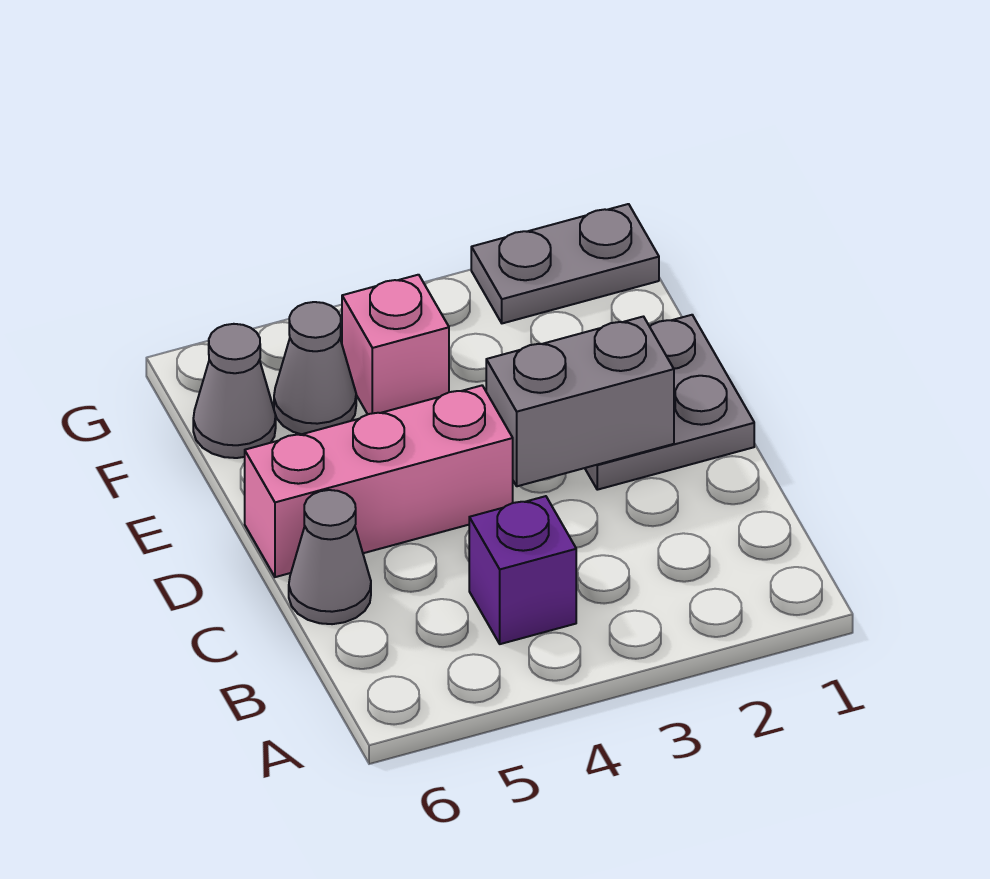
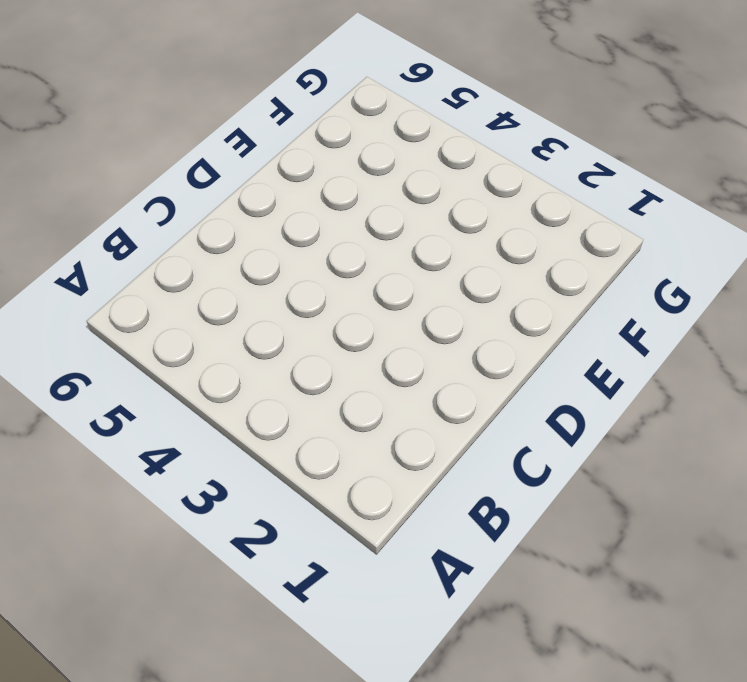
none -> purple 1x1 brick [469,496,576,644]
none -> grey 1x1 cone [289,490,371,624]

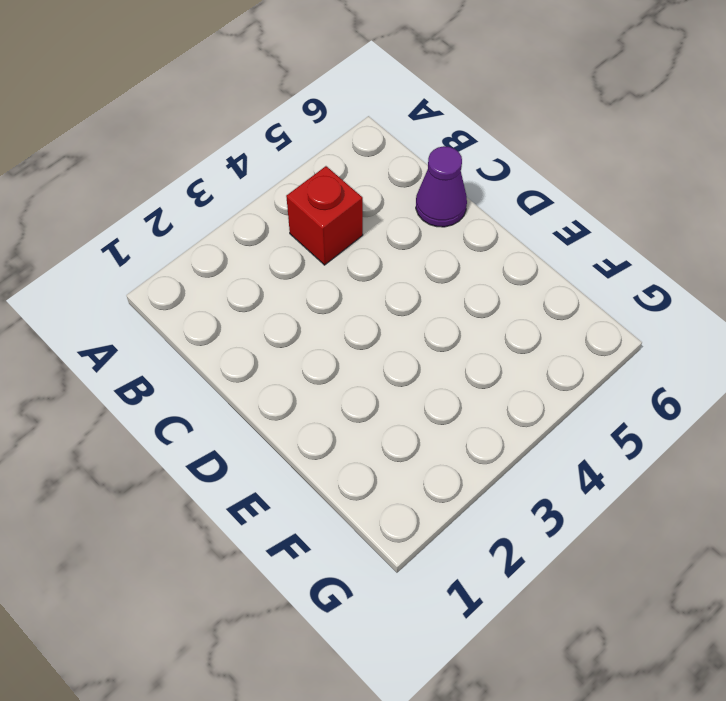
red 1x1 brick [286,166,363,265] -> purple 1x1 brick [469,496,576,644]
purple 1x1 cone [416,146,467,227] -> grey 1x1 cone [289,490,371,624]
none -> grey 2x2 plate [585,315,754,490]
none -> pink 1x3 brick [245,386,513,577]

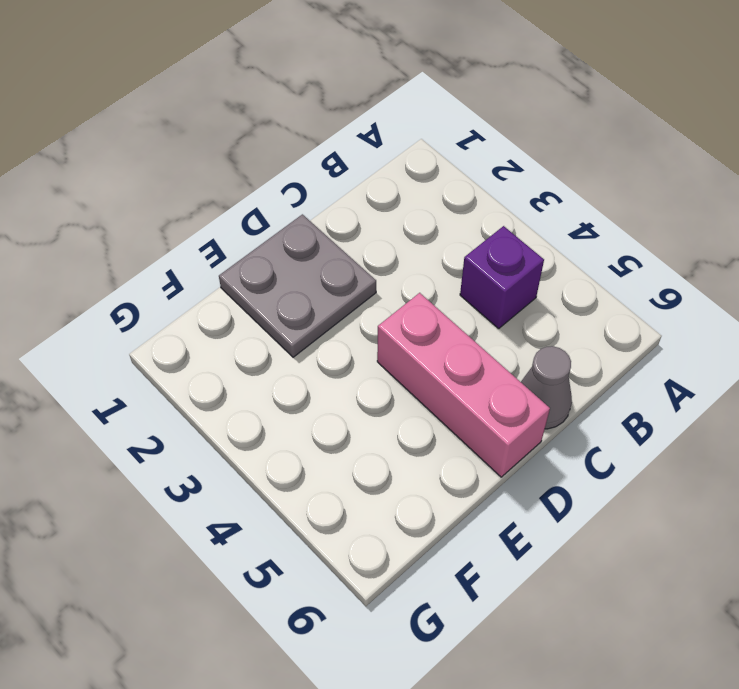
none -> pink 1x1 brick [342,275,449,414]
none -> grey 1x1 cone [274,302,356,434]

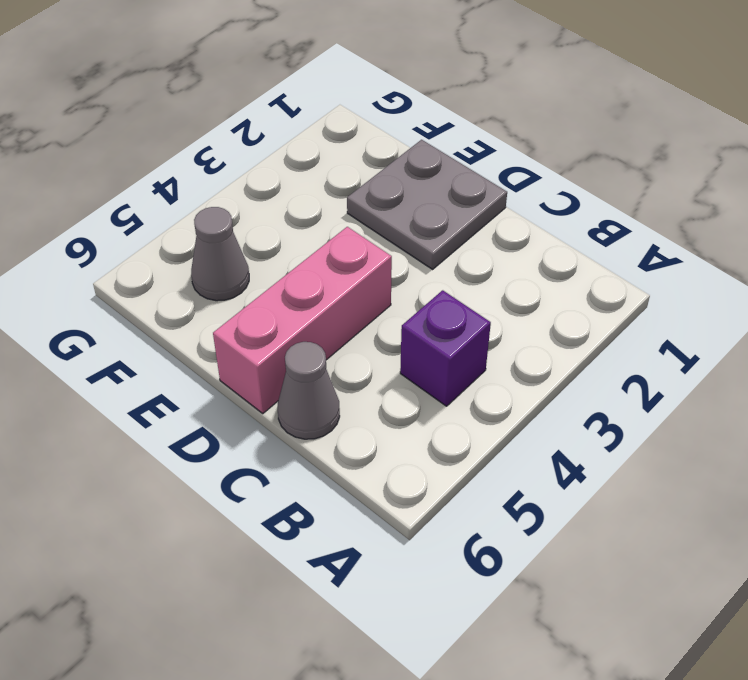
none -> pink 1x1 brick [342,275,449,414]
none -> grey 1x1 cone [193,324,276,458]

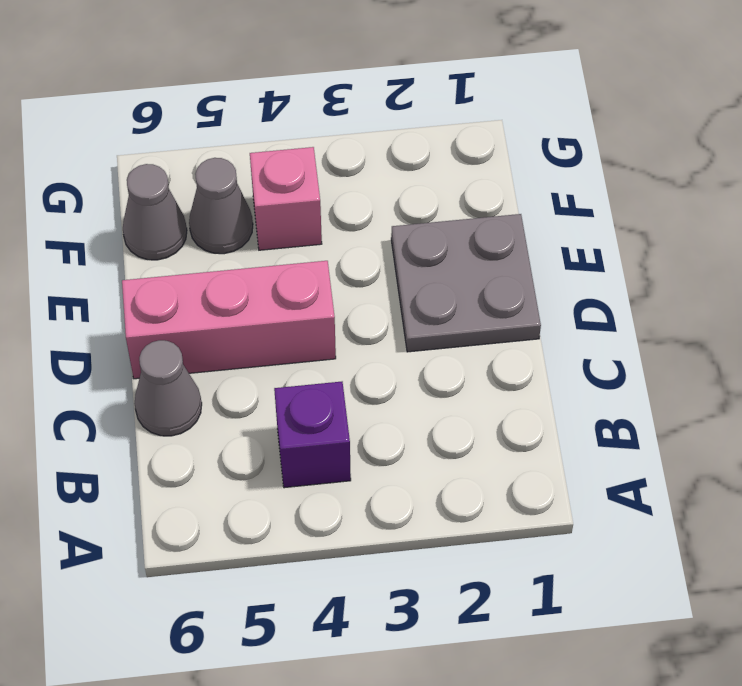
none -> grey 1x2 plate [471,204,659,323]
none -> grey 1x2 brick [486,317,674,486]

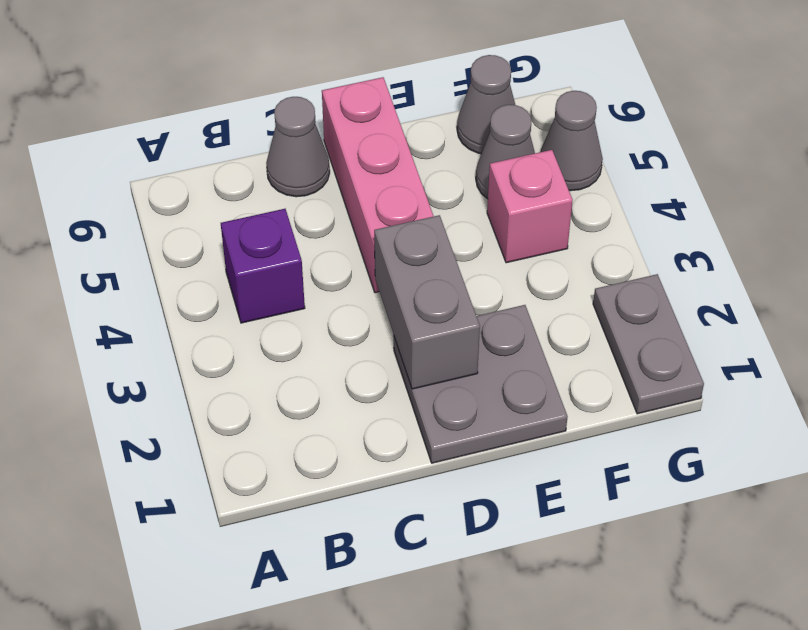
grey 1x1 cone [541,91,603,191] -> none

